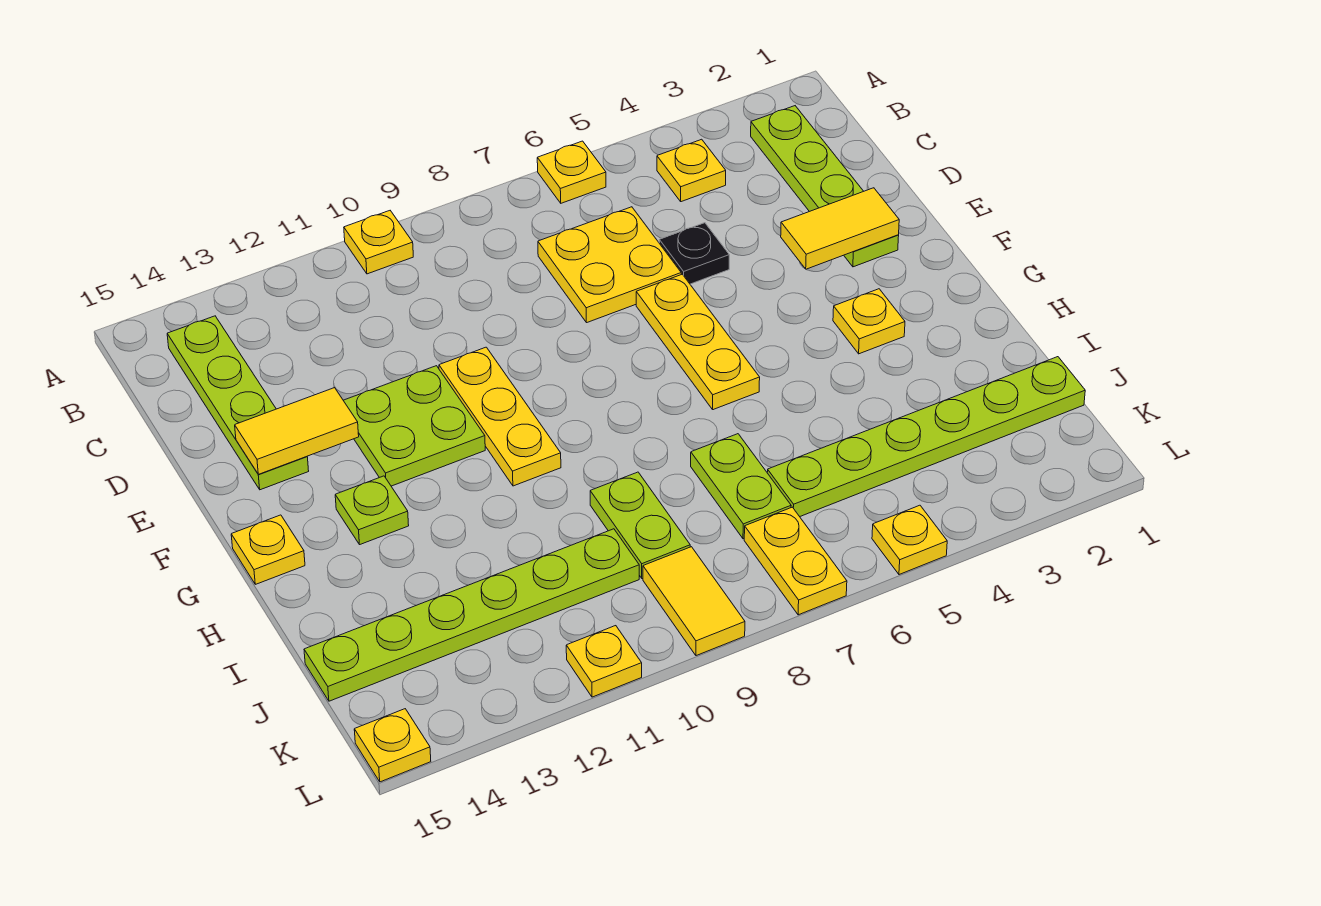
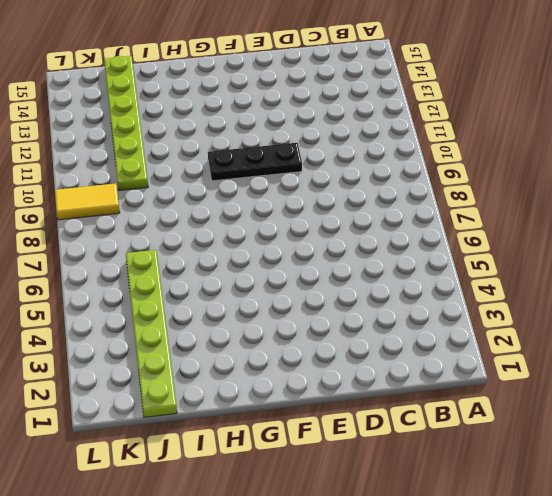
black 1x3 plate [208,143,302,181] -> yellow 1x3 plate [439,347,561,486]
none -> yellow 1x1 plate [537,141,606,203]
none -> yellow 1x1 plate [344,211,413,274]
none -> lime 1x4 plate [751,106,899,267]

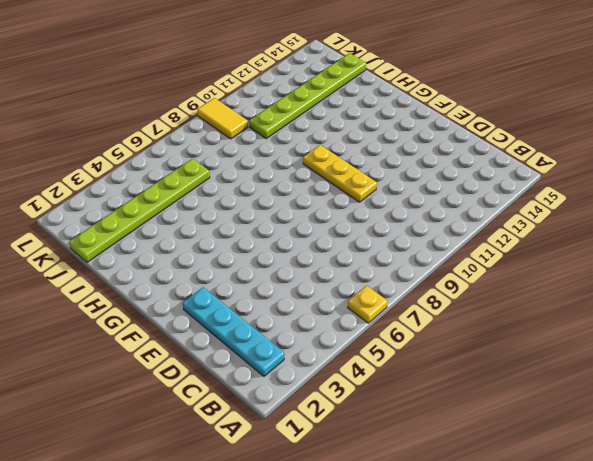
cyan 1x4 plate [183,287,284,376] -> lime 1x4 plate [751,106,899,267]
none -> yellow 1x1 plate [344,211,413,274]
none -> yellow 1x1 plate [657,139,726,202]
none -> lime 1x4 plate [167,316,309,490]

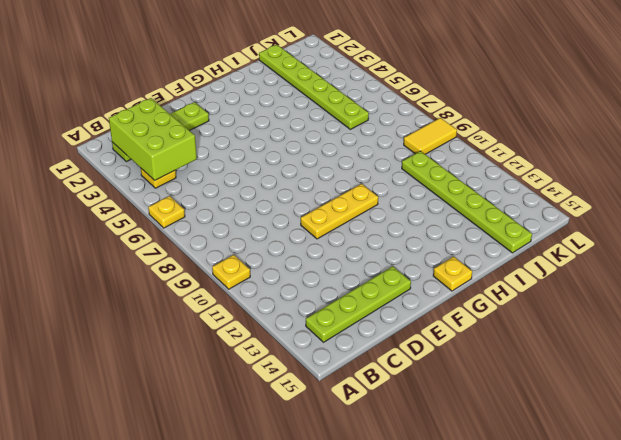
lime 2x3 brick [109,98,197,180] -> none
none -> yellow 2x2 plate [538,207,681,322]
none -> black 1x1 plate [659,223,729,284]
none -> yellow 1x3 plate [636,274,760,410]

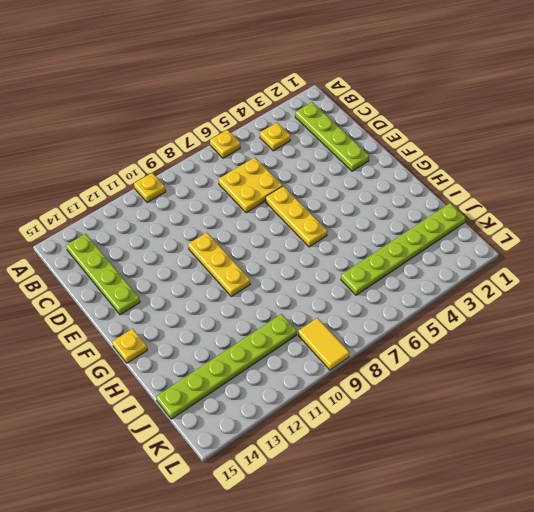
none -> black 1x1 plate [659,223,729,284]
none -> lime 2x2 plate [343,366,485,486]
none -> yellow 1x1 plate [833,289,905,354]

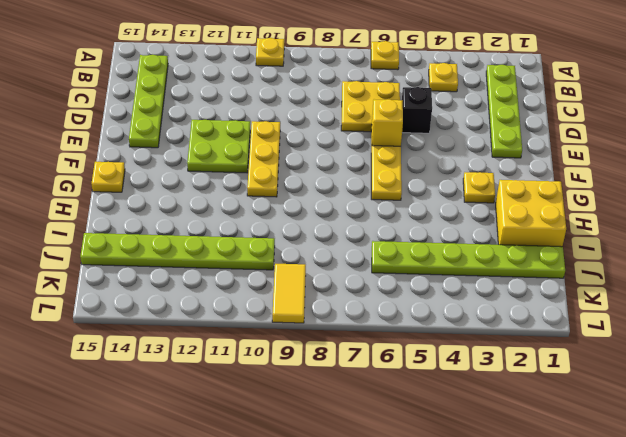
black 1x1 brick [402,87,432,133] -> black 1x1 plate [659,223,729,284]
yellow 1x1 brick [372,99,403,146] -> none
yellow 2x2 brick [496,180,566,247] -> none
none -> lime 1x1 plate [335,476,409,544]
none -> lime 1x2 plate [691,434,791,539]
none -> lime 1x2 plate [590,472,690,578]

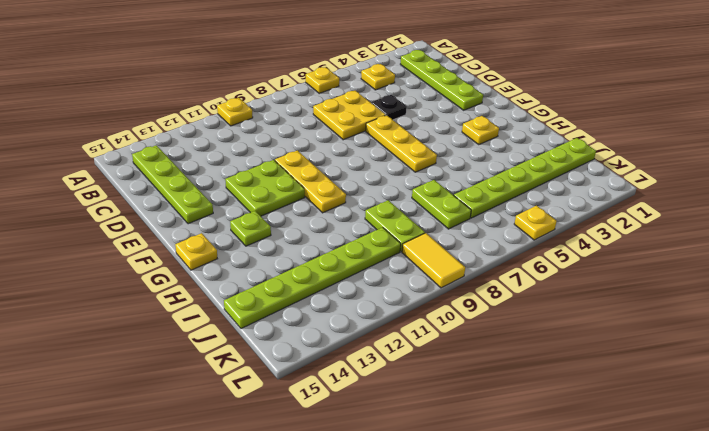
none -> yellow 1x2 plate [744,507,847,615]
none -> yellow 1x1 plate [566,626,642,697]
none -> yellow 1x1 plate [354,709,431,782]

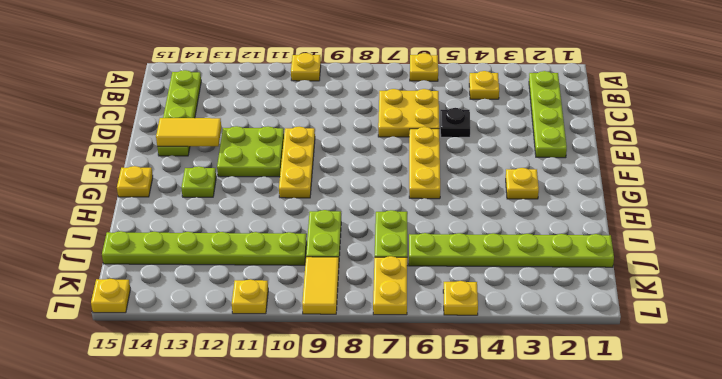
none -> yellow 1x2 tile [781,188,899,269]

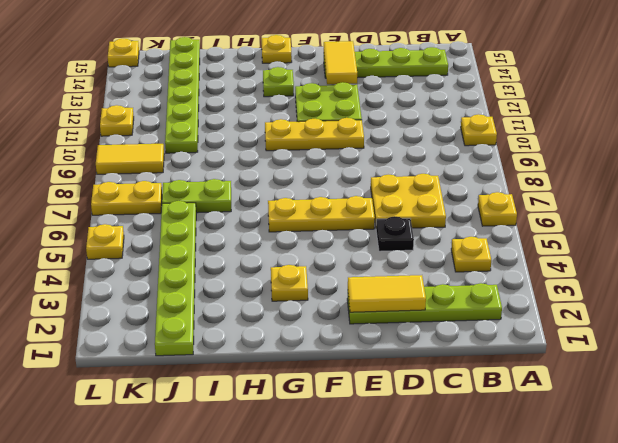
yellow 1x2 tile [348,275,426,312] -> yellow 1x2 tile turned to [781,188,899,269]
none -> lime 1x2 plate [590,472,690,578]

